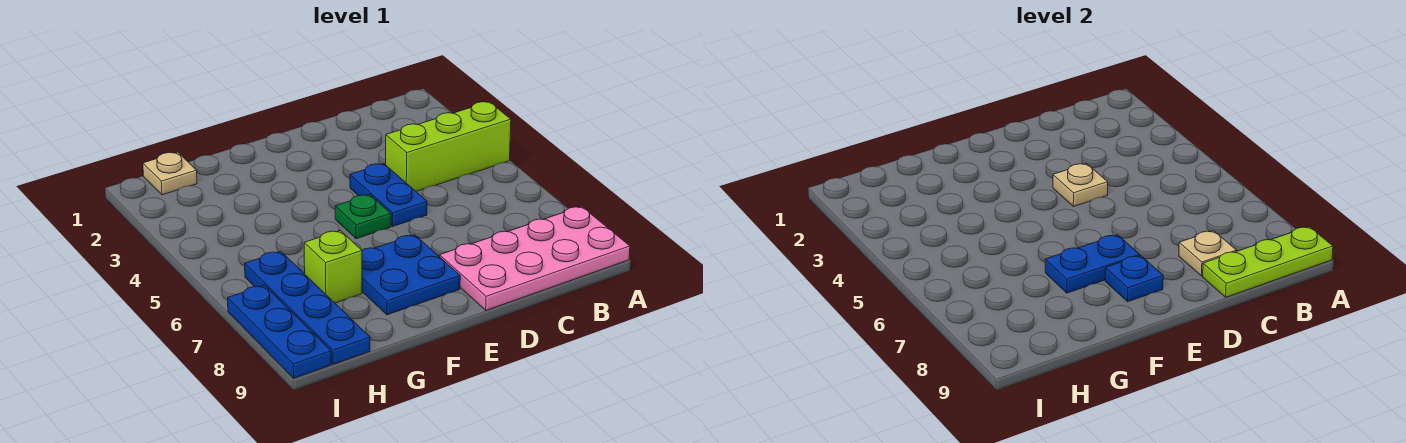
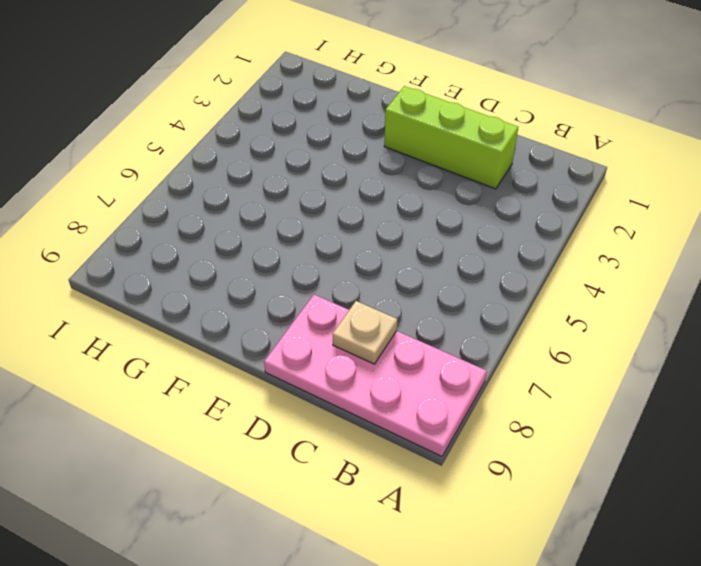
lime 1x3 brick [384,86,518,189] -> lime 1x3 brick moved to [386,102,511,192]
none -> blue 1x2 plate [350,164,427,226]
none -> green 1x1 plate [335,195,391,239]
none -> blue 2x2 plate [362,235,460,315]

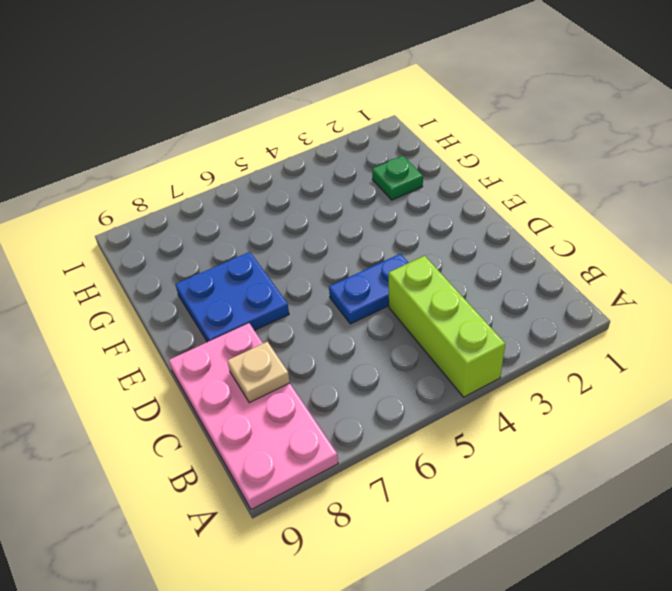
green 1x1 plate [372,156,423,200] -> green 1x1 plate moved to [335,195,391,239]
none -> lime 1x1 brick [304,231,362,303]
none -> tan 1x1 plate [143,152,197,195]
none -> blue 1x4 plate [245,251,370,364]

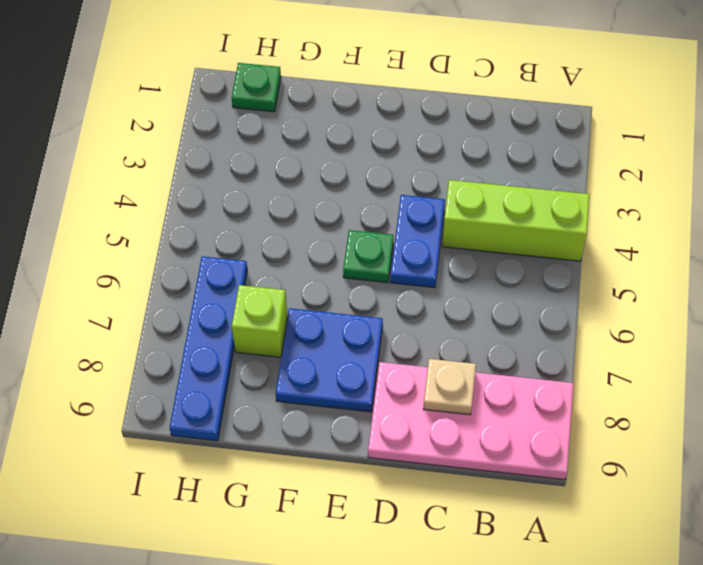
green 1x1 plate [232,63,281,112] -> tan 1x1 plate [143,152,197,195]
none -> blue 1x3 plate [228,285,331,378]
none -> lime 1x3 plate [1203,227,1333,297]
none -> tan 1x1 plate [1053,164,1108,207]

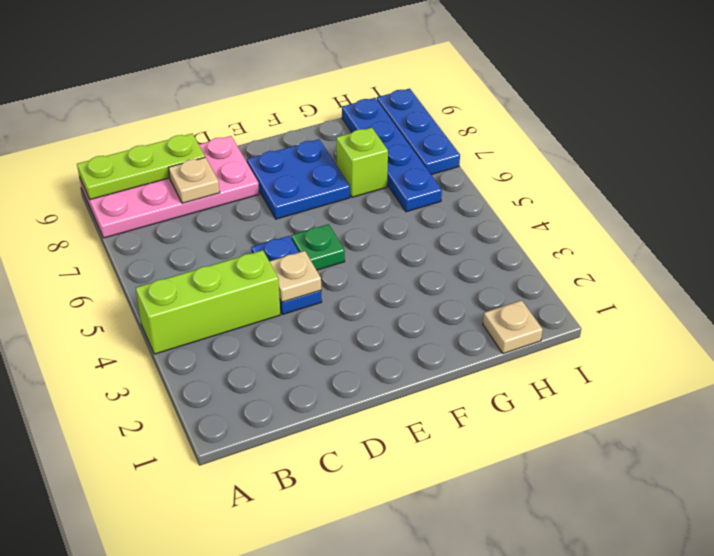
none -> blue 1x2 plate [1045,235,1140,293]
none -> blue 1x1 plate [1105,255,1163,302]

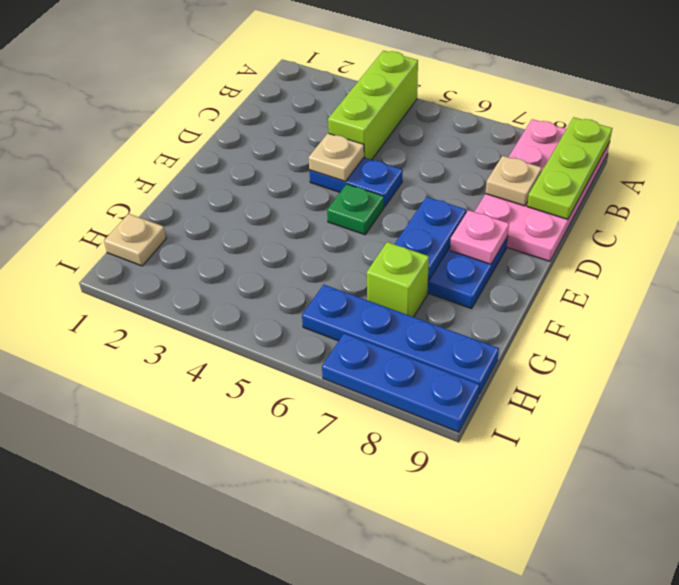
pink 1x1 plate [450,210,509,264] -> blue 1x1 plate [1105,255,1163,302]

